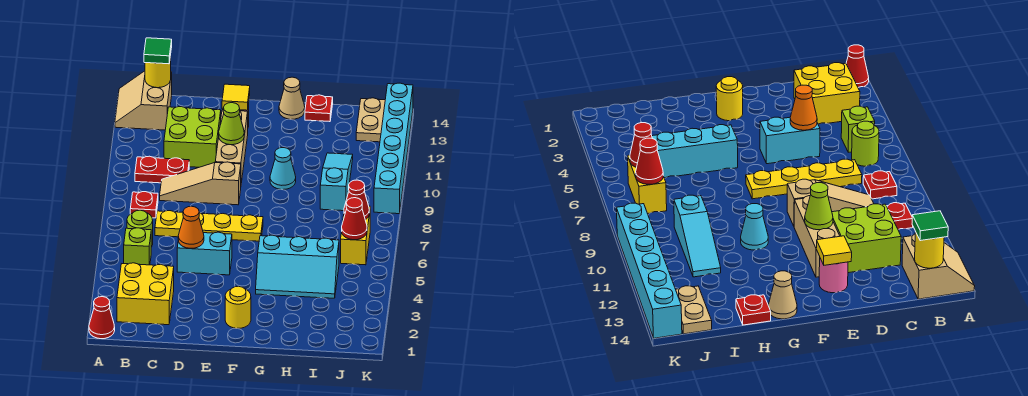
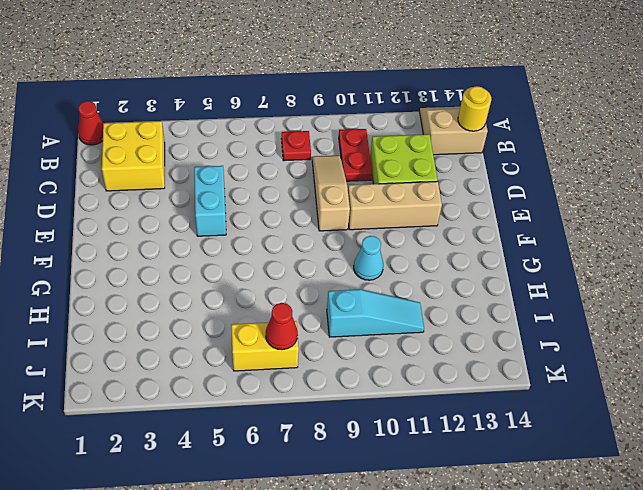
none -> lime 1x1 brick [124,228,151,265]
none -> lime 1x1 round brick [127,210,153,247]
none -> yellow 1x4 plate [155,211,263,241]

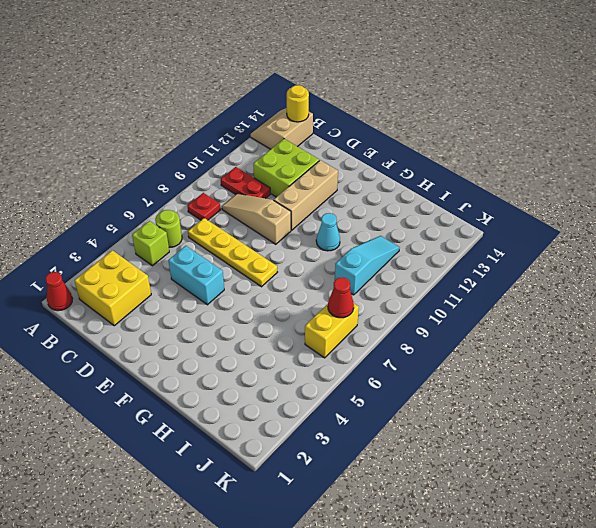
none -> pink 1x1 round brick [819,258,848,293]
none -> yellow 1x1 round brick [225,286,251,328]
none -> cyan 2x3 slope [256,235,339,298]

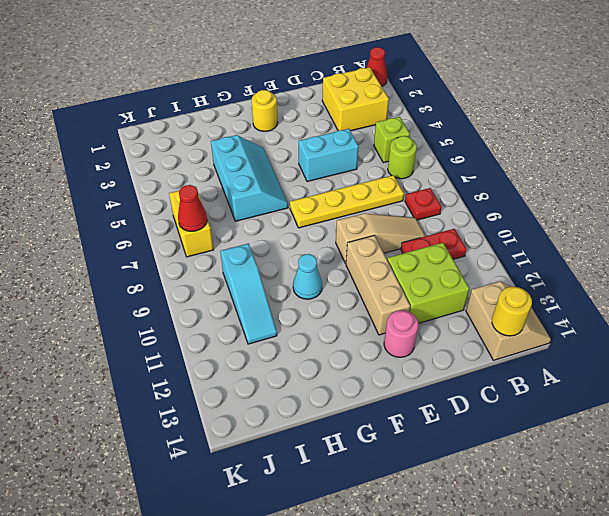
cyan 2x3 slope [211,135,288,221] -> cyan 2x3 slope turned to [256,235,339,298]
none -> tan 1x1 cone [279,77,305,119]
none -> red 1x1 plate [305,95,333,122]
none -> tan 1x2 plate [356,98,385,142]

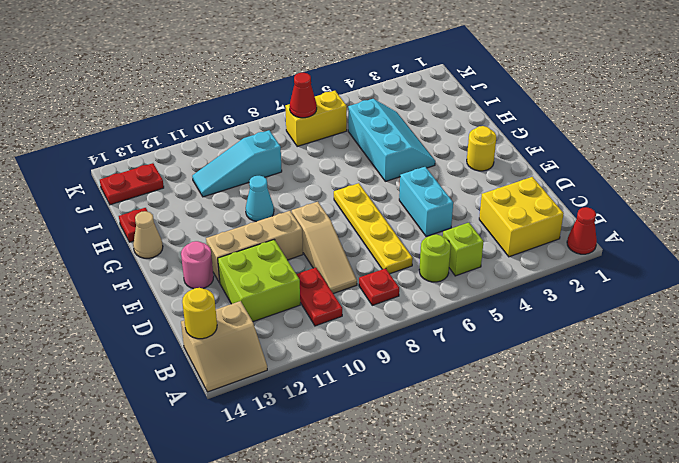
red 1x2 plate [100,163,164,205] -> tan 1x2 plate [356,98,385,142]
none -> cyan 1x6 brick [374,83,413,214]
none -> orange 1x1 cone [178,206,204,248]
none -> lime 1x1 cone [219,103,244,145]

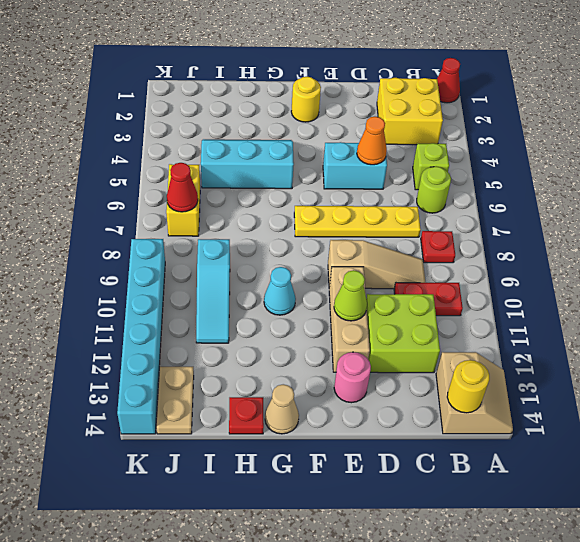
none -> yellow 1x1 tile [222,84,250,110]
none -> red 1x1 cone [342,198,367,240]
none -> green 1x1 tile [144,38,172,64]

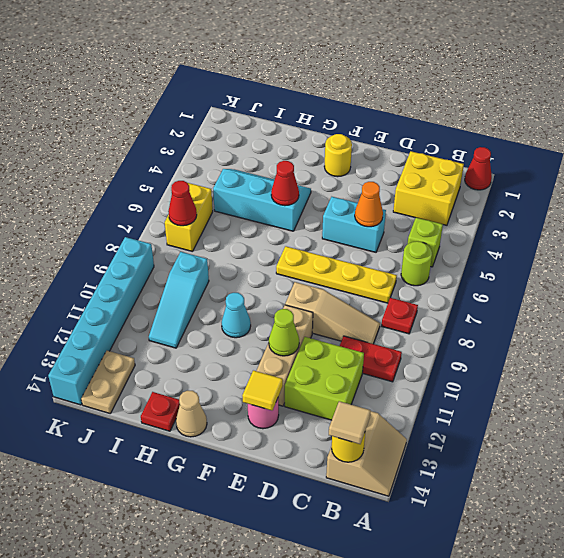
tan 1x1 tile [329,401,371,444] -> green 1x1 tile [144,38,172,64]
red 1x1 cone [271,161,299,206] -> red 1x1 cone moved to [342,198,367,240]

